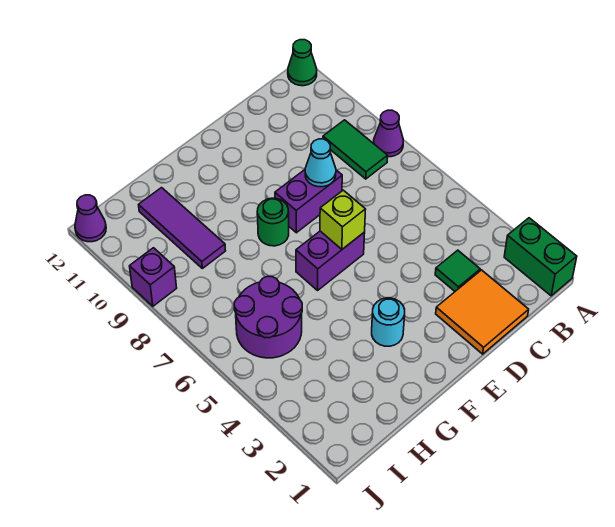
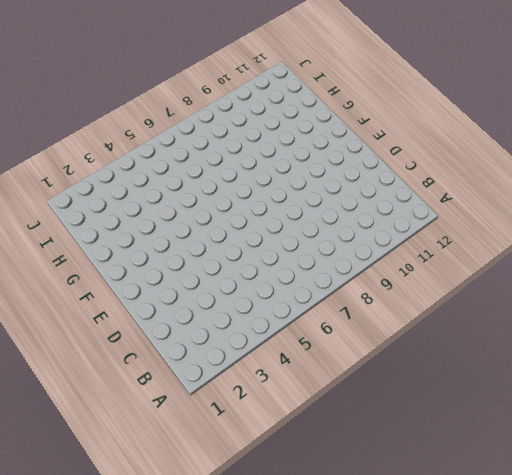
none -> green 1x2 brick [504,218,577,296]
none -> purple 1x1 cone [374,110,403,157]
none -> green 1x1 cone [288,40,317,86]

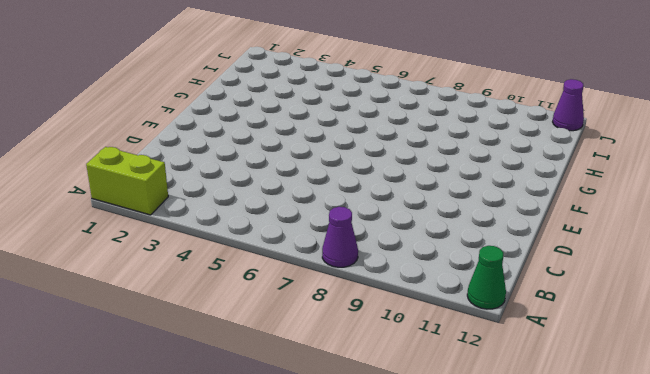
lime 1x2 brick [86,147,168,215] -> green 1x2 brick [504,218,577,296]
none -> green 1x2 tile [323,120,388,179]
none -> orange 2x2 tile [436,270,529,354]
none -> green 1x1 tile [435,250,480,291]

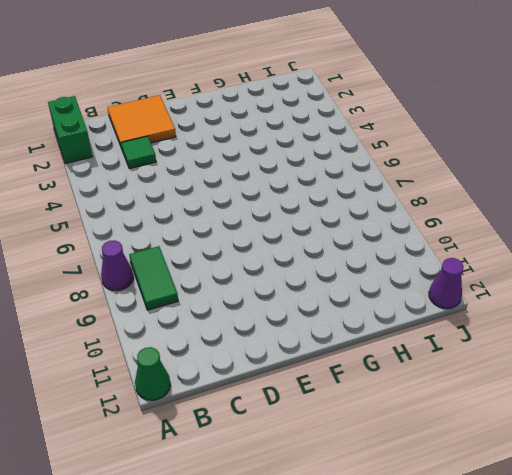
none -> purple 1x2 brick [275,170,342,233]
none -> purple 1x2 brick [296,231,365,290]
none -> cyan 1x1 round brick [372,298,405,346]

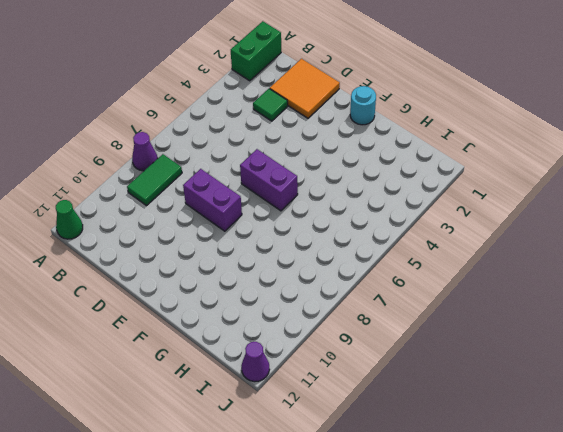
cyan 1x1 round brick [350,86,376,125] -> cyan 1x1 round brick moved to [372,298,405,346]
none -> green 1x1 round brick [257,198,289,246]
none -> purple 2x2 round brick [234,276,302,358]
none -> purple 1x3 tile [139,188,226,268]

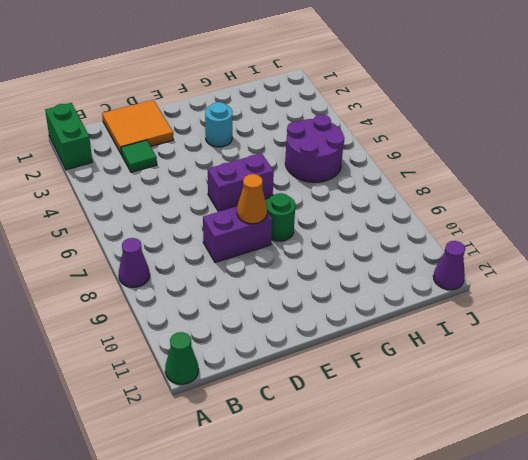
orange 1x1 cone [237,174,267,224] -> none
none -> green 1x2 tile [323,120,388,179]
none -> purple 1x3 tile [139,188,226,268]
none -> purple 1x1 brick [130,248,177,306]

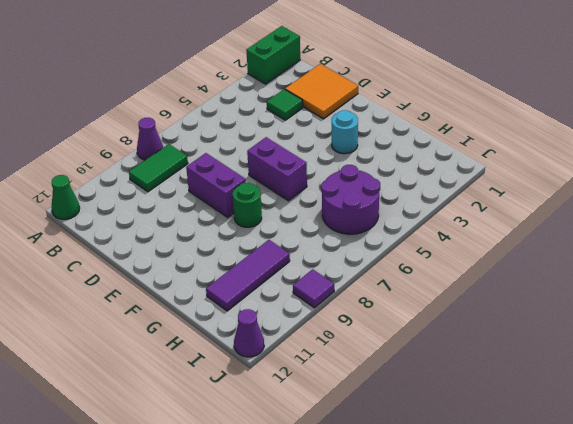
purple 1x1 tile [293,269,334,308] -> purple 1x1 brick [130,248,177,306]
none -> cyan 1x1 cone [305,139,336,187]
none -> lime 1x1 brick [320,190,366,249]

